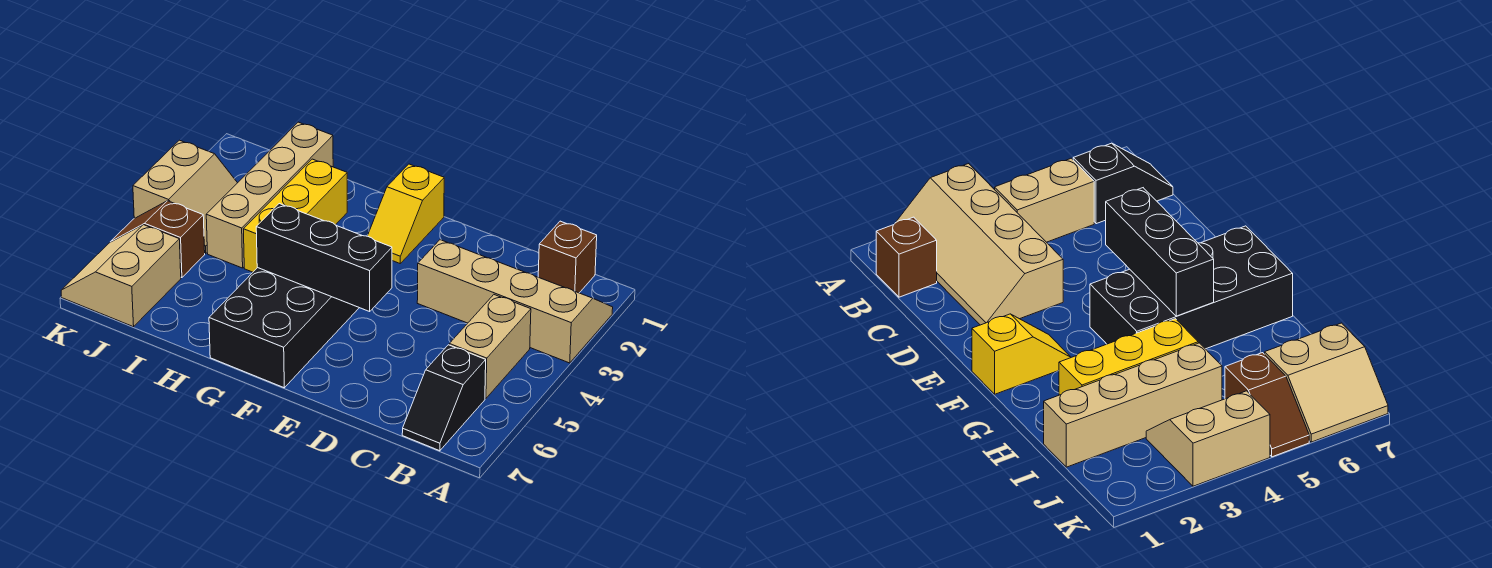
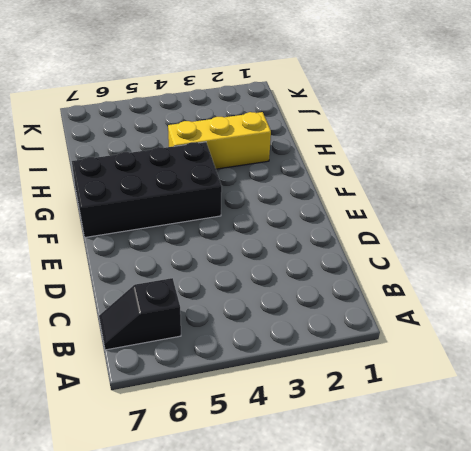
none -> tan 2x4 slope [417,240,613,363]
none -> brown 1x1 brick [538,221,597,293]
none -> tan 1x2 brick [449,295,531,399]

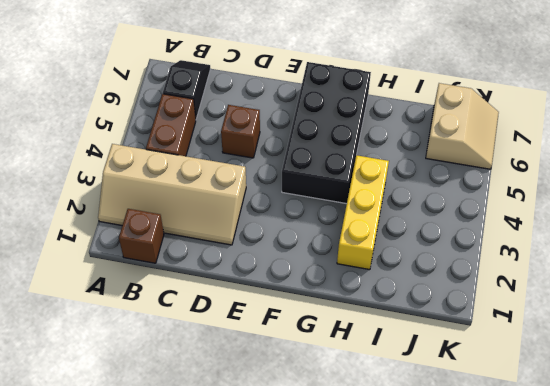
brown 1x2 brick [146,94,196,156] -> tan 1x2 brick [449,295,531,399]
brown 1x1 brick [221,105,260,158] -> none
none -> yellow 1x2 slope [368,164,444,263]
none -> tan 1x4 brick [206,122,333,268]
none -> tan 2x2 slope [133,140,237,253]

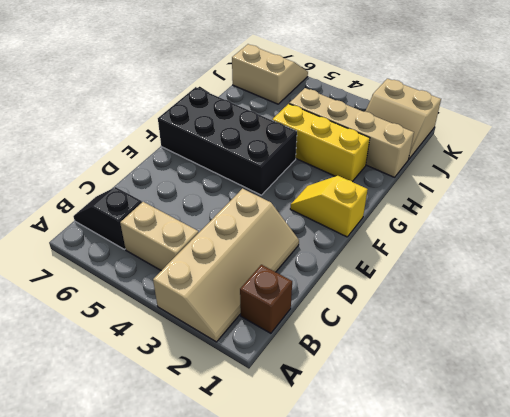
tan 2x2 slope [365,79,441,160] -> tan 2x2 slope moved to [133,140,237,253]
none -> brown 1x2 slope [111,201,205,278]
none -> black 1x3 brick [256,204,392,311]

